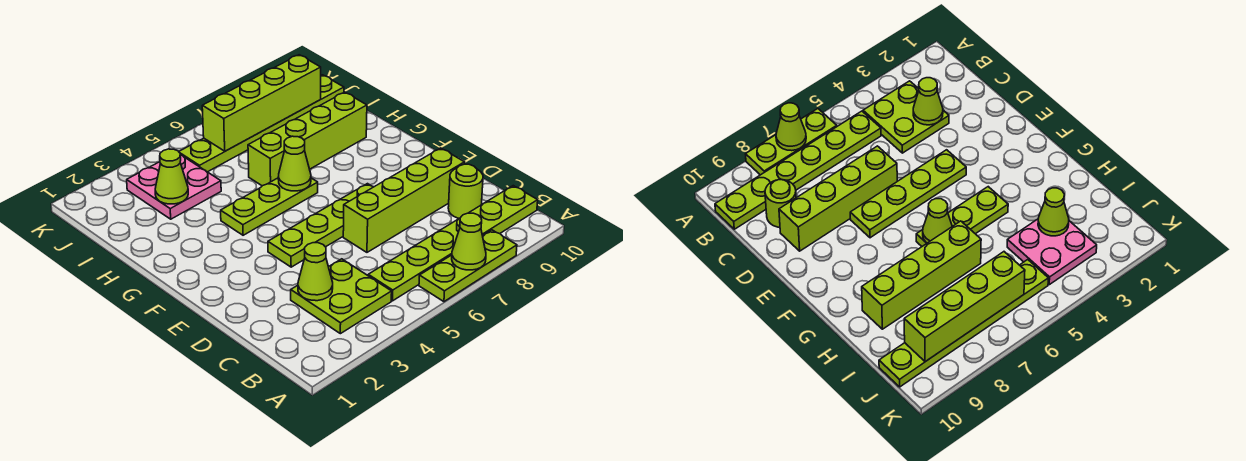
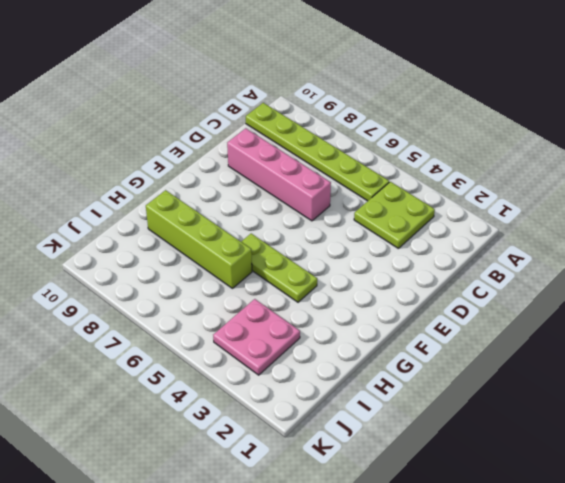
pink 1x4 brick [227,128,331,221] -> lime 1x4 brick [343,148,465,252]
none -> lime 1x3 plate [419,230,517,302]
none -> lime 1x1 round brick [448,164,483,218]
none -> lime 1x4 plate [268,184,373,267]

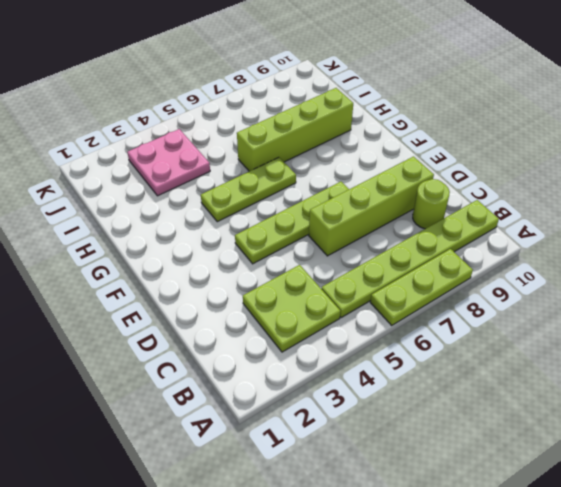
none -> lime 1x6 plate [179,75,344,172]
none -> lime 1x1 cone [452,213,486,270]
none -> lime 1x1 cone [298,243,333,301]

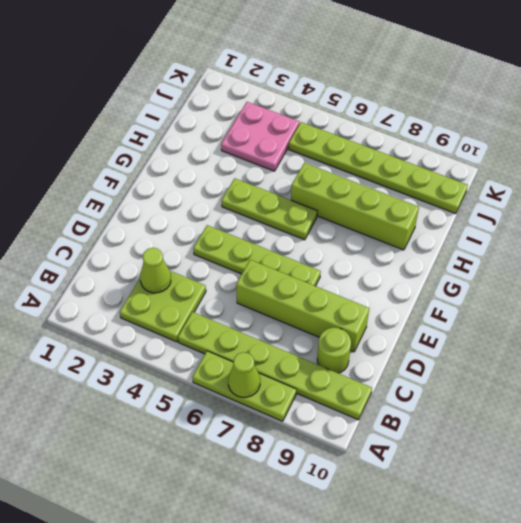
none -> lime 1x1 cone [278,136,311,191]
none -> lime 1x1 cone [155,149,188,204]
none -> lime 1x4 brick [202,55,321,151]

